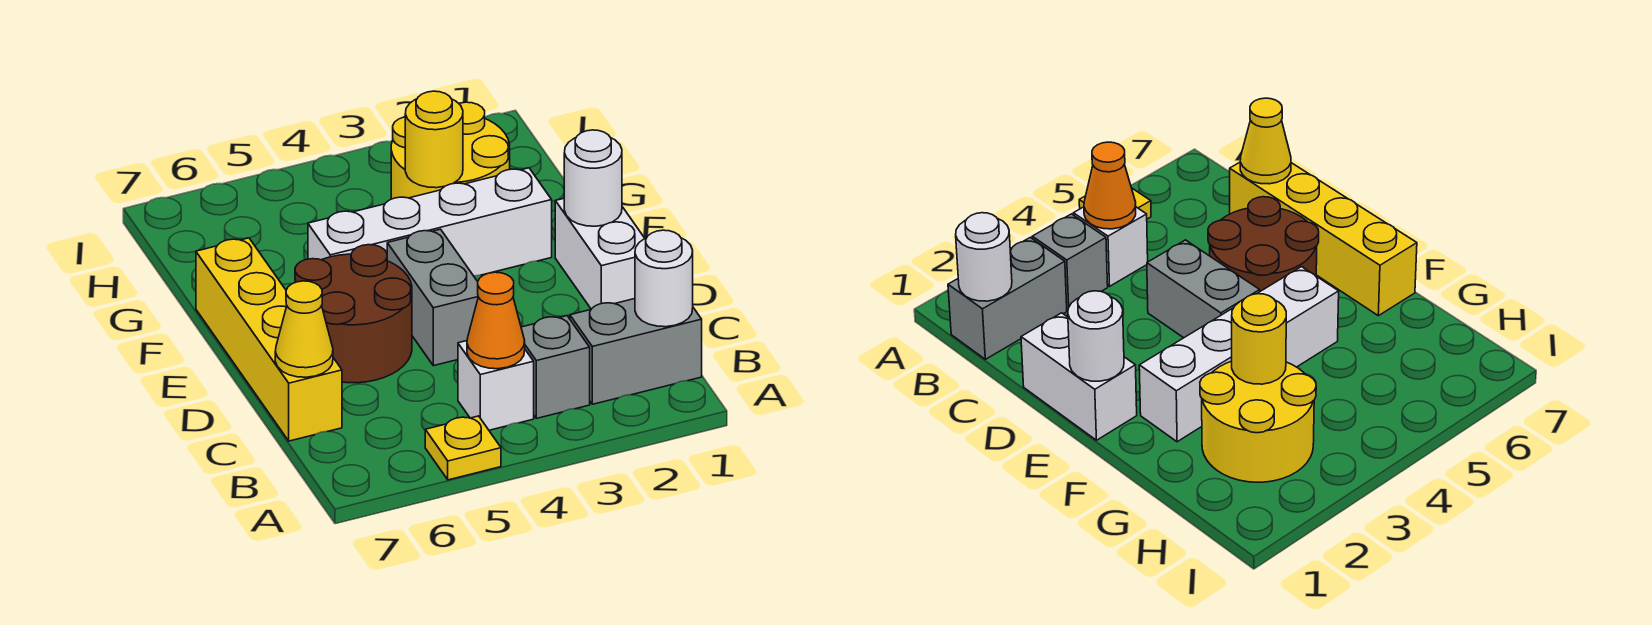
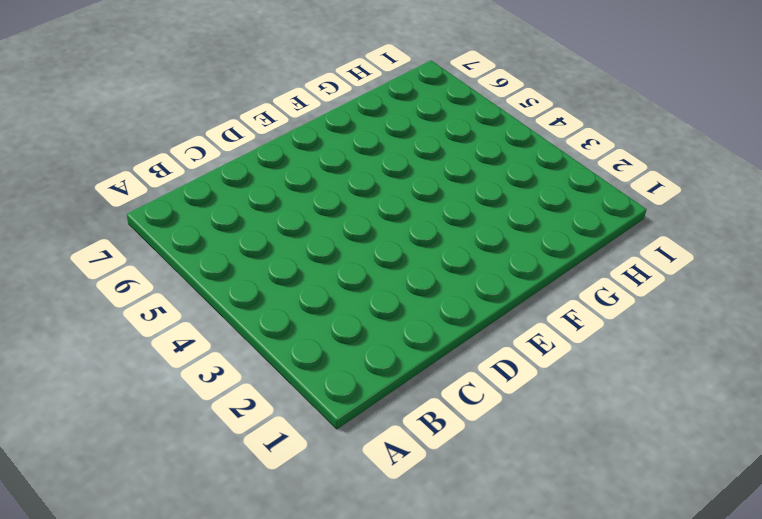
none -> yellow 1x1 plate [425,416,501,480]
none -> grey 1x2 brick [570,299,702,404]
none -> grey 1x1 brick [521,316,590,418]

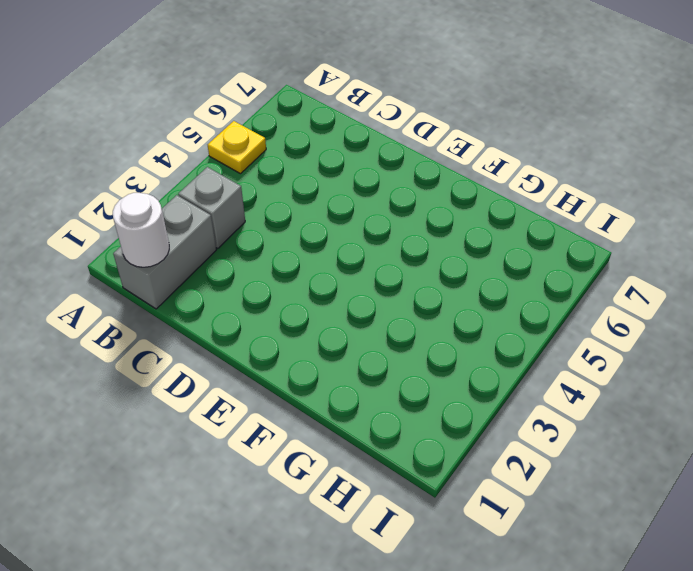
none -> white 1x1 brick [458,341,534,430]
none -> yellow 1x4 brick [196,238,342,441]
none -> white 1x2 brick [555,199,645,309]

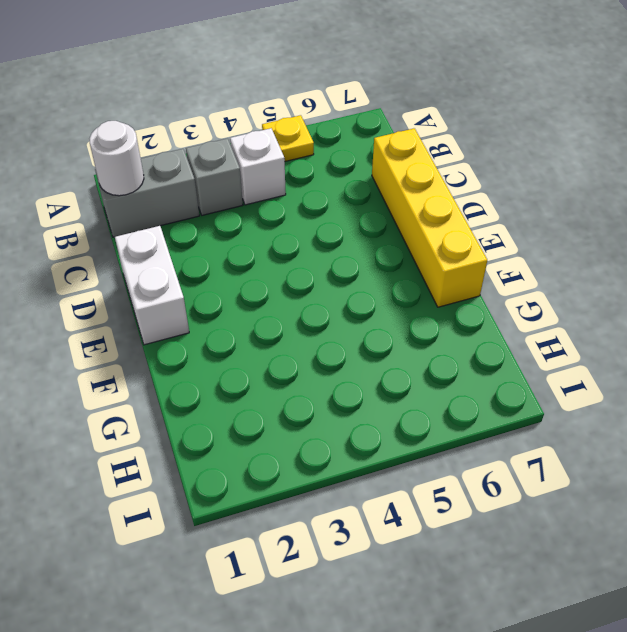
none -> grey 1x2 brick [387,229,478,366]
none -> brown 2x2 round brick [295,245,412,383]
none -> white 1x4 brick [308,168,552,276]

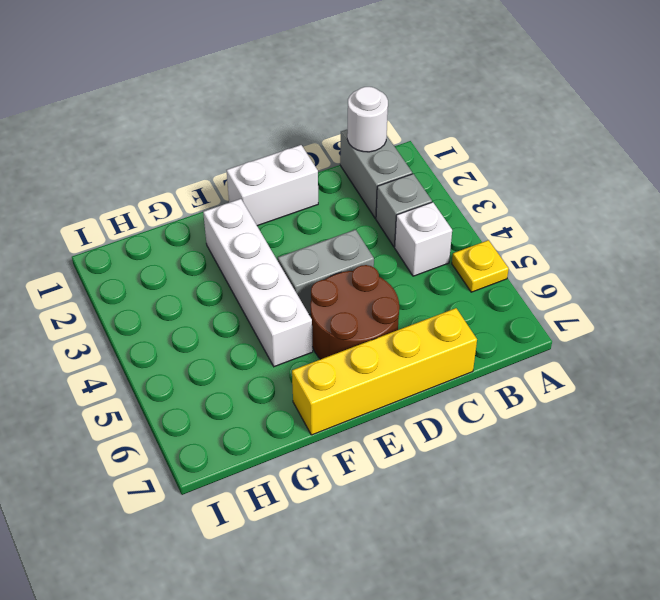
none -> yellow 2x2 round brick [391,102,510,199]
none -> orange 1x1 cone [467,272,525,369]
none -> yellow 1x1 cone [275,281,333,377]

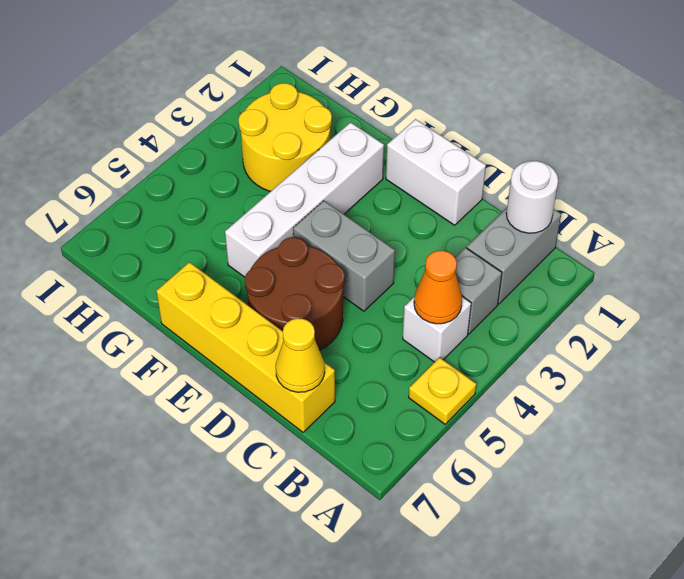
none -> white 1x1 round brick [564,130,622,226]
none -> yellow 1x1 round brick [405,91,463,188]

